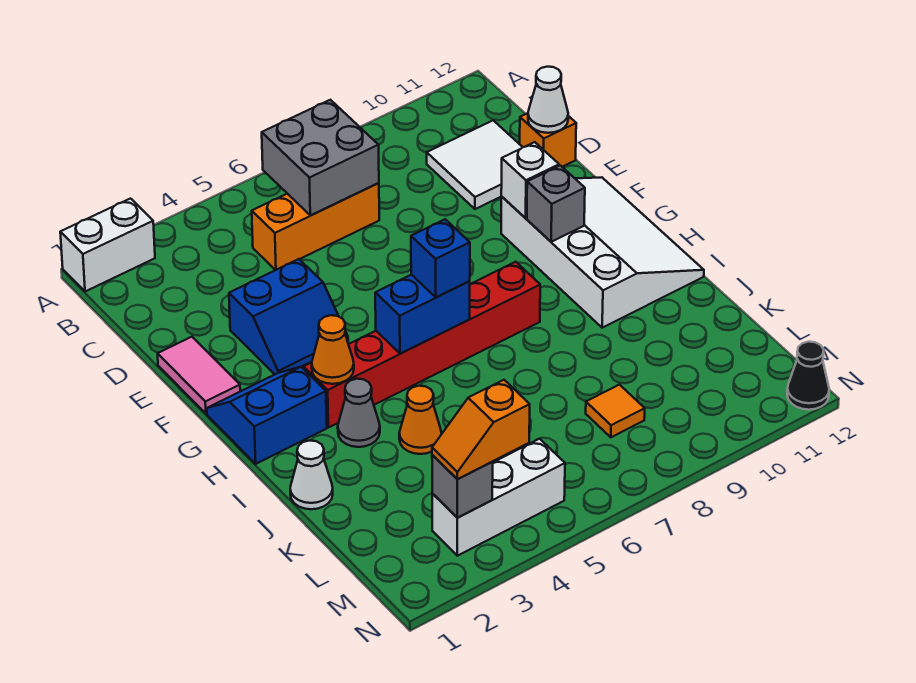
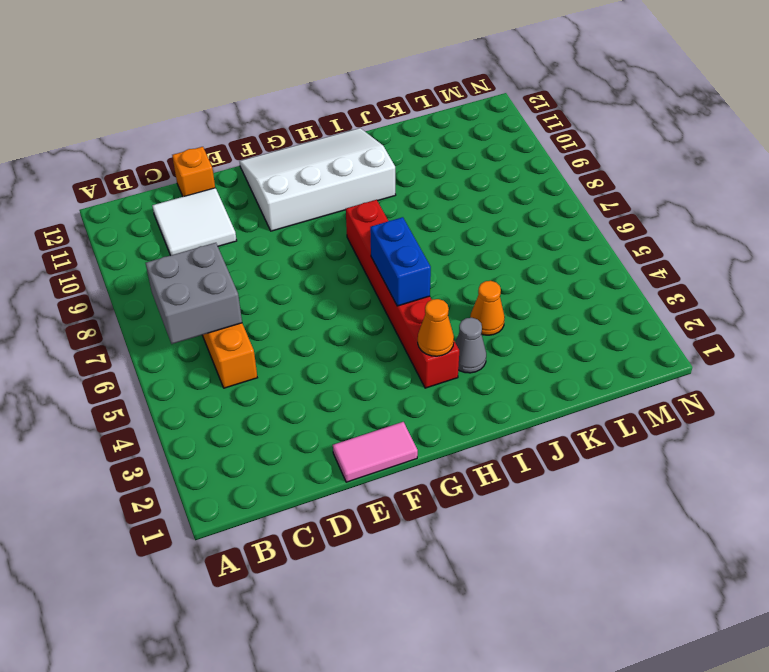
none -> white 1x2 brick [60,199,155,292]
none -> blue 2x2 slope [229,259,348,374]
none -> blue 2x2 slope [207,367,327,464]

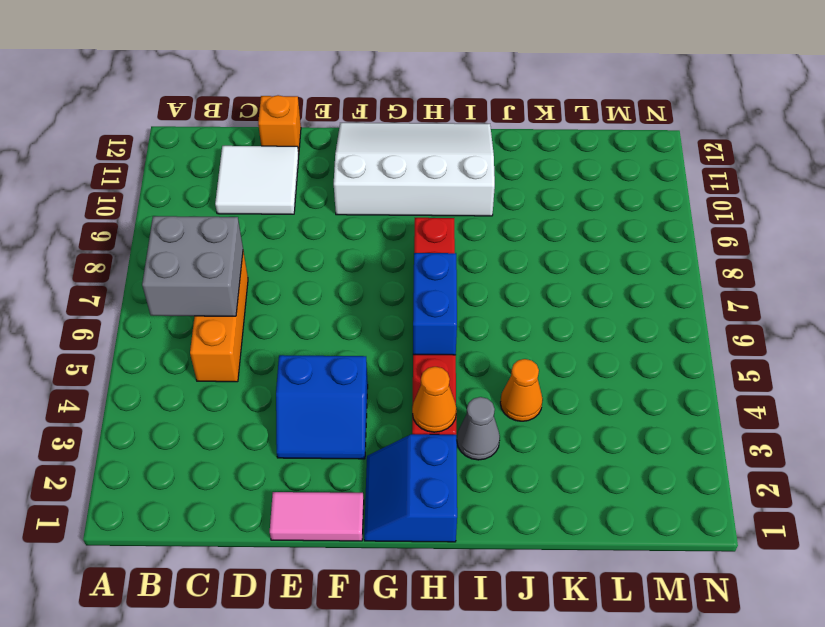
blue 2x2 slope [276,355,368,459] -> blue 2x2 slope turned to [229,259,348,374]
none -> white 1x2 brick [60,199,155,292]
none -> white 1x1 cone [290,441,333,509]
none -> orange 1x1 tile [586,385,645,437]

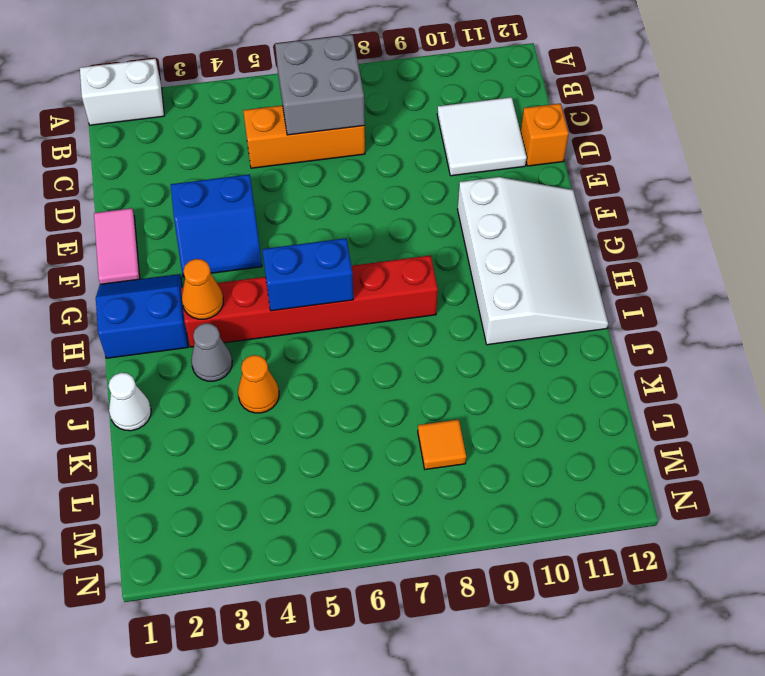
none -> white 1x3 brick [432,439,565,556]
none -> black 1x1 cone [787,342,829,410]
none -> white 1x1 cone [528,67,568,133]

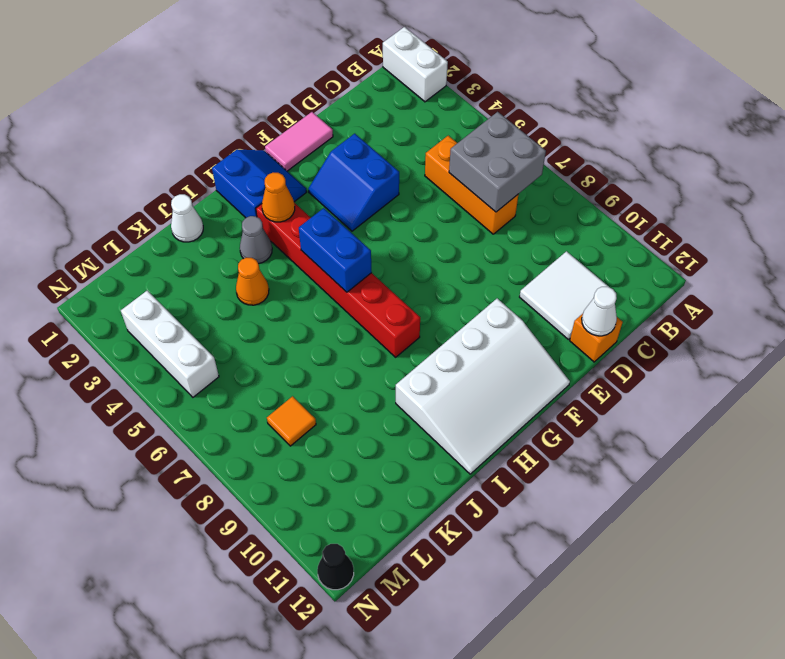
none -> white 1x1 brick [501,142,559,218]
none -> grey 1x1 brick [527,165,585,242]
none -> grey 1x1 brick [432,455,493,518]

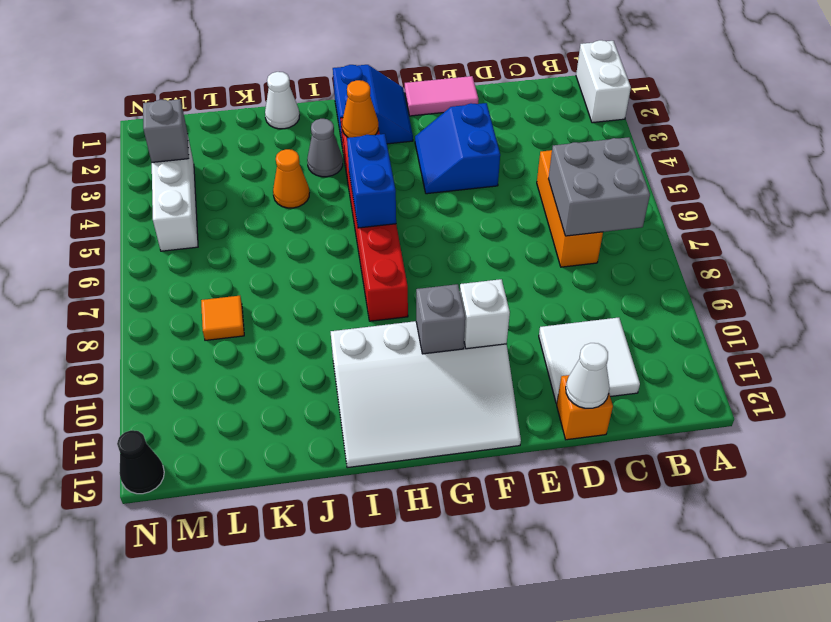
none -> blue 1x1 brick [411,219,470,297]
none -> orange 1x2 slope [432,380,530,479]

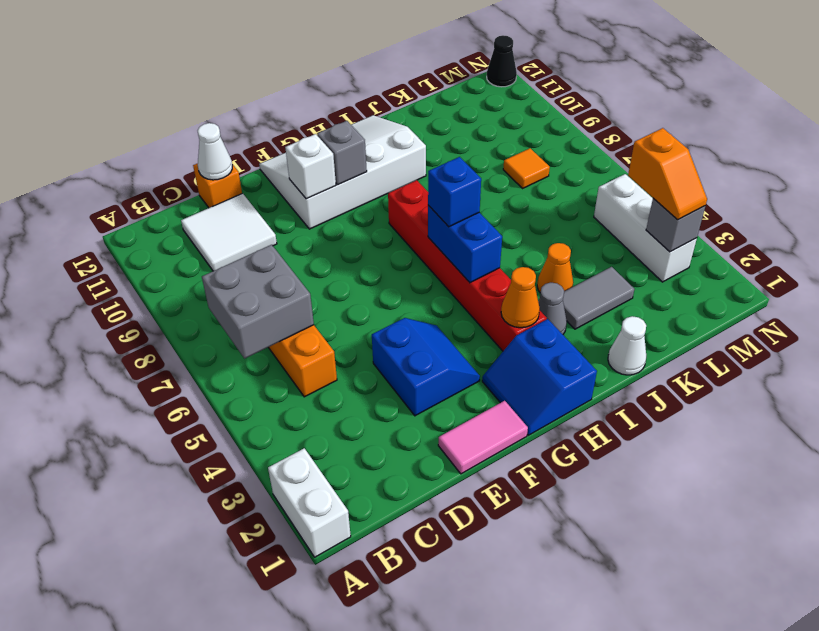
grey 1x2 tile [563,267,634,329] -> none

